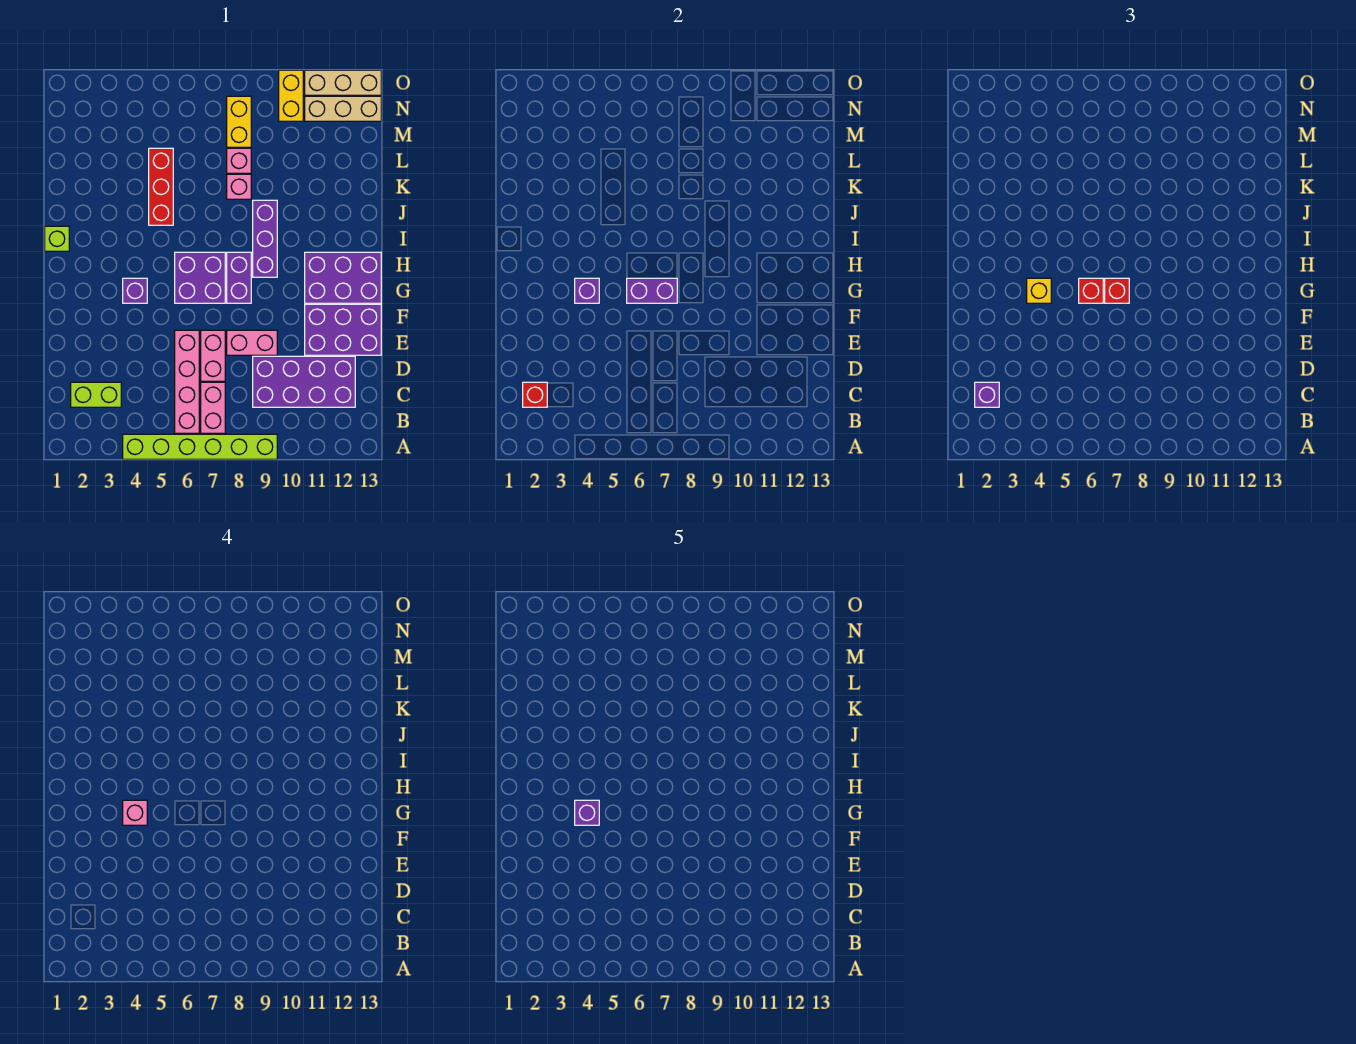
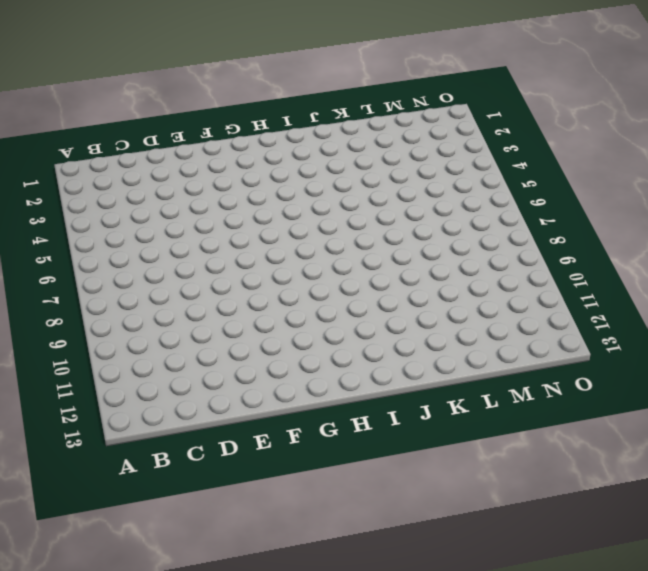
none -> lime 1x6 brick [123,434,277,459]
none -> pink 1x4 brick [175,330,199,433]
none -> pink 1x2 brick [201,382,225,433]
none -> lime 1x2 brick [71,382,121,407]

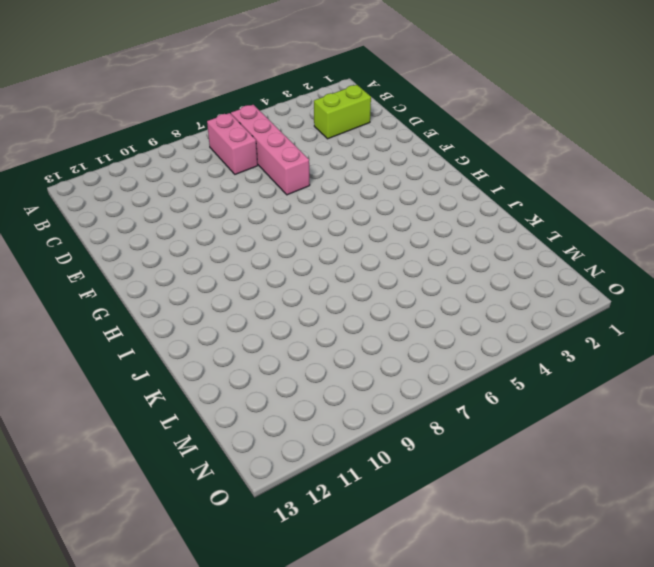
none -> lime 1x6 brick [123,434,277,459]
none -> purple 2x4 brick [253,356,355,407]
none -> pink 1x2 brick [201,330,225,381]
none -> pink 1x2 brick [227,330,277,355]

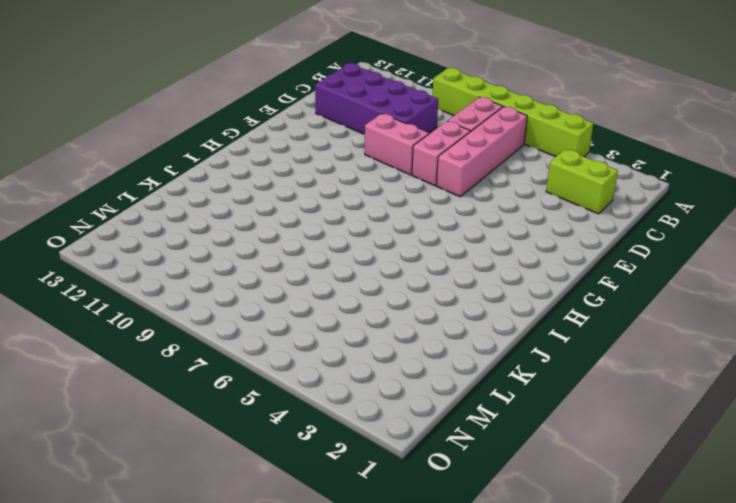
none -> purple 2x3 brick [305,304,381,355]
none -> purple 1x1 brick [123,278,147,303]
none -> purple 2x2 brick [175,252,225,303]
none -> purple 1x2 brick [227,252,251,303]

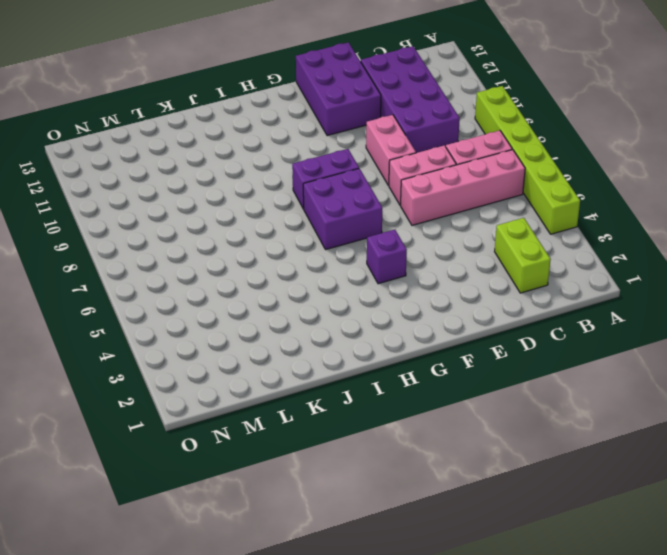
none -> purple 2x3 brick [305,252,381,303]
none -> purple 1x3 brick [253,200,277,277]
none -> lime 1x1 brick [45,226,69,251]
none -> red 1x3 brick [149,148,173,225]

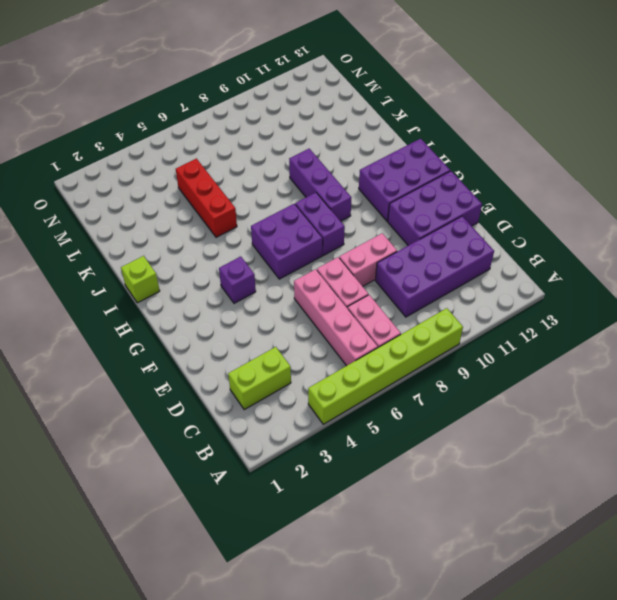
none -> pink 1x1 brick [227,174,251,199]
none -> pink 1x1 brick [227,148,251,173]
none -> yellow 1x2 brick [227,96,251,147]
none -> yellow 1x2 brick [279,70,303,121]

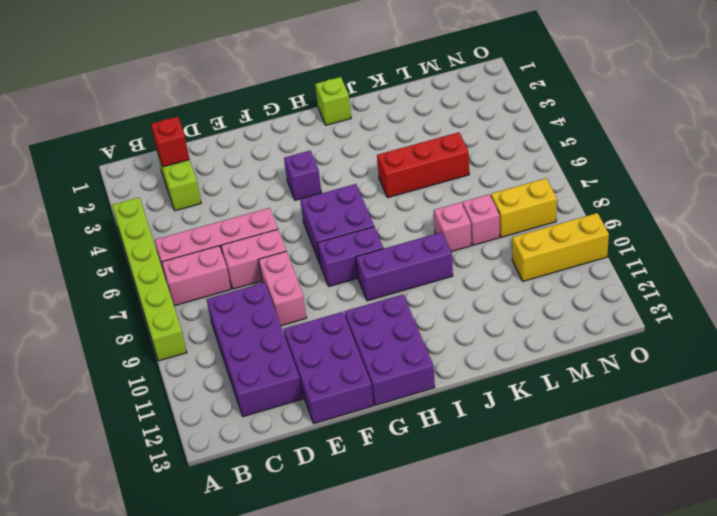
yellow 1x3 brick [512,213,609,281] -> yellow 1x2 brick [279,70,303,121]
none -> tan 1x3 brick [305,96,381,121]
none -> tan 1x3 brick [305,70,381,95]
none -> purple 1x1 brick [575,278,599,303]
none -> purple 1x2 brick [627,278,677,303]

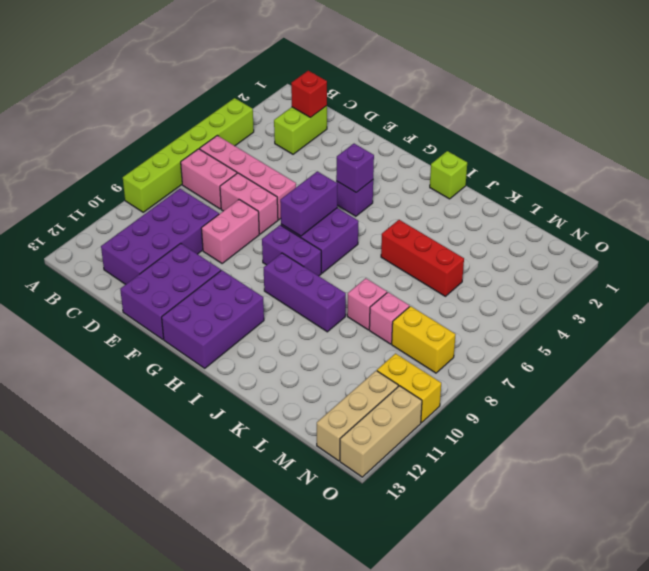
none -> purple 1x1 brick [975,382,999,407]
none -> yellow 1x1 brick [1027,278,1051,303]
none -> red 1x1 brick [1079,278,1103,303]
none -> red 1x1 brick [1105,278,1129,303]

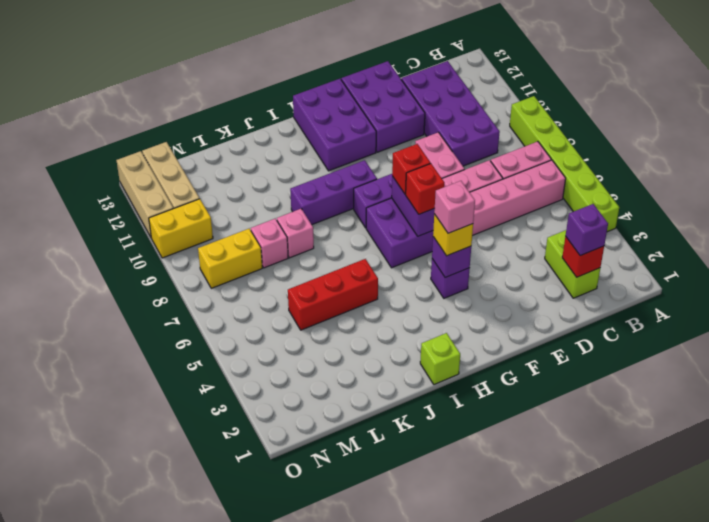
none -> purple 1x1 brick [575,800,599,825]

